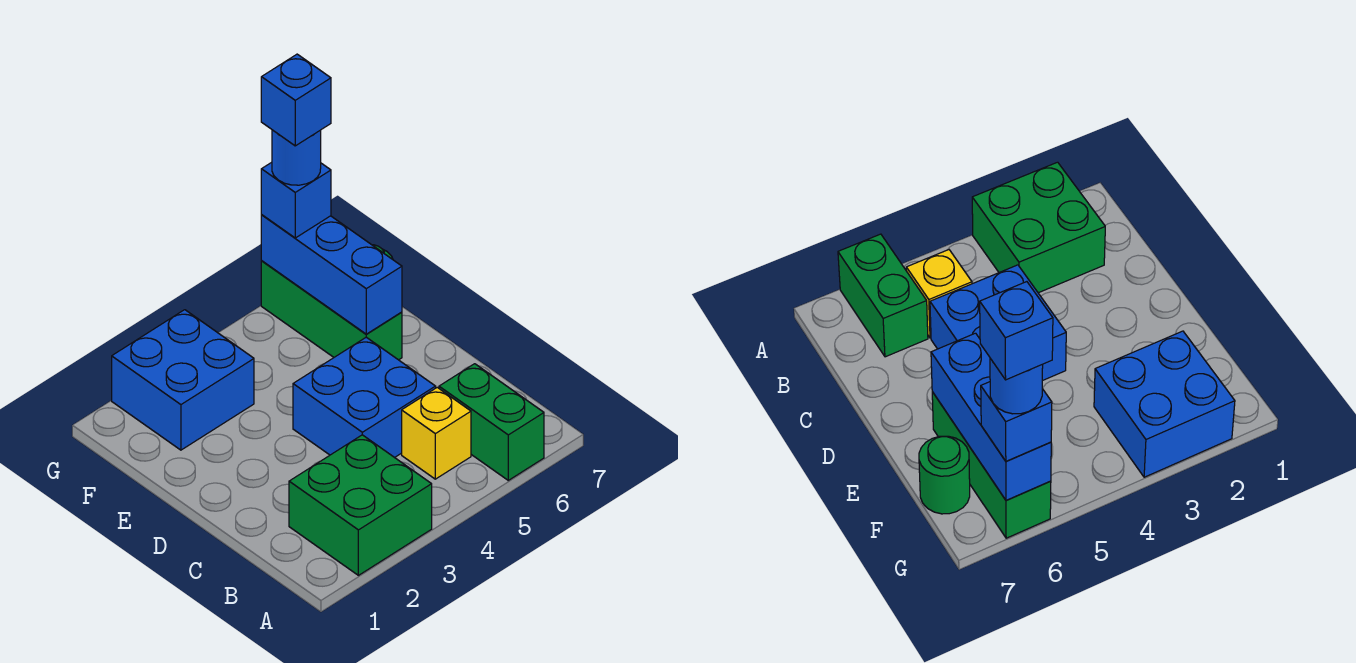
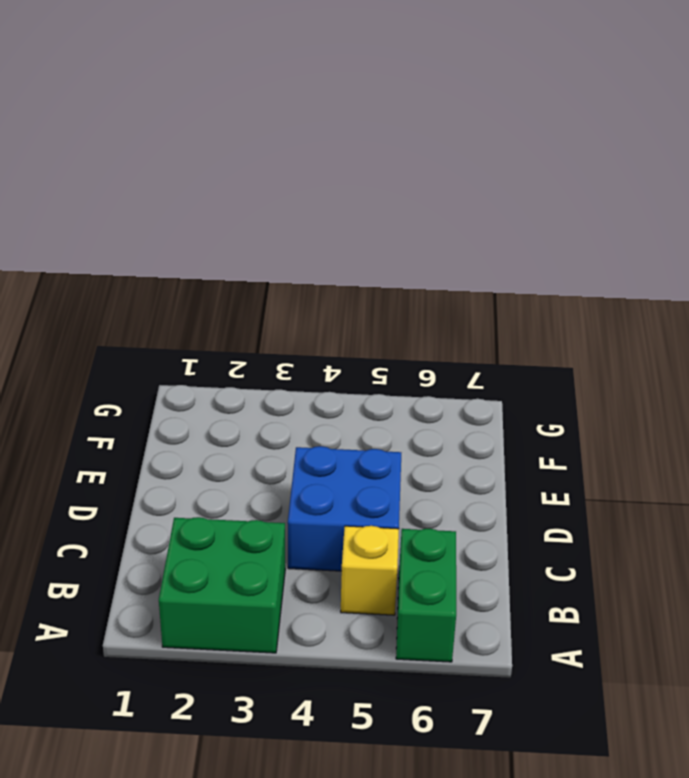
none -> green 1x3 brick [261,261,402,360]
none -> blue 2x2 brick [112,310,254,450]

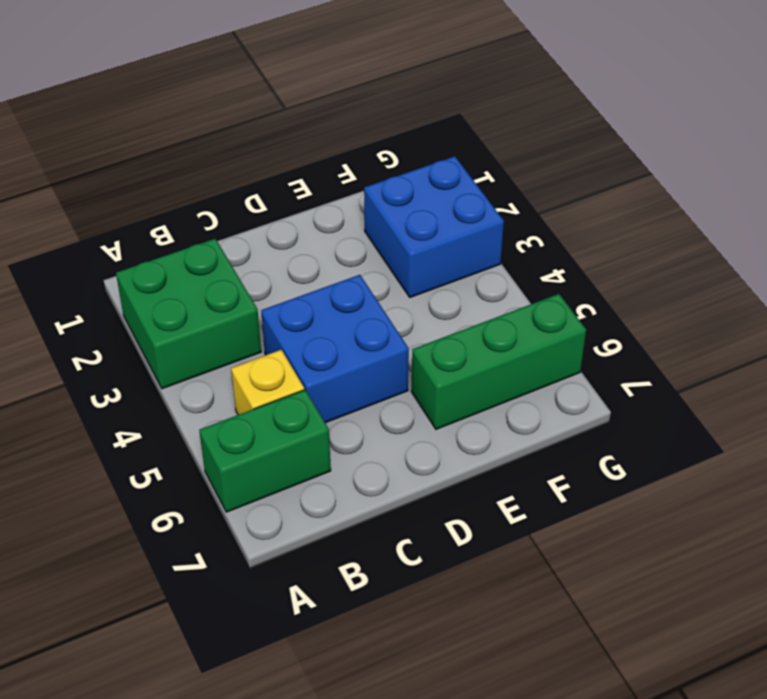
none -> green 1x1 round brick [919,436,970,514]
none -> blue 1x3 brick [261,215,402,334]

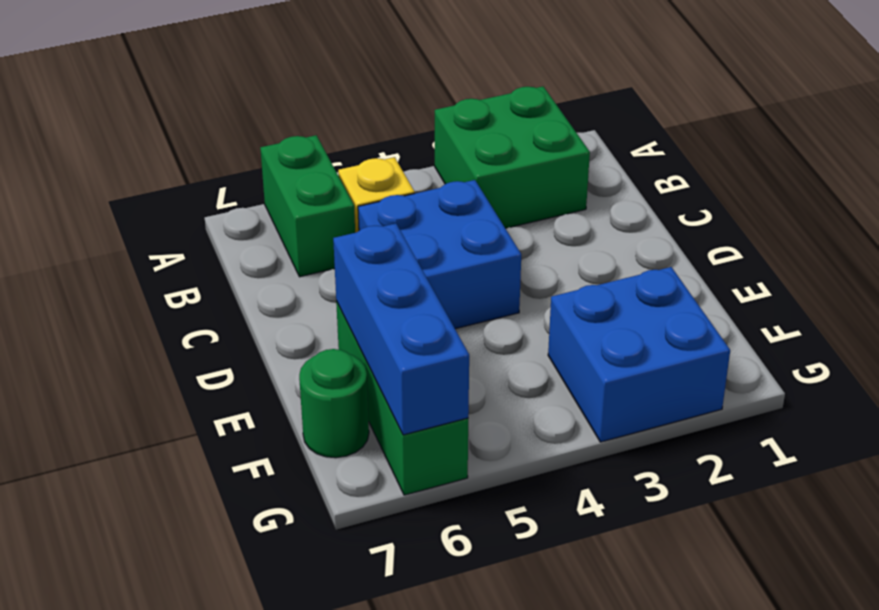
none -> blue 1x1 brick [261,162,331,238]
none -> blue 1x1 round brick [272,130,321,185]

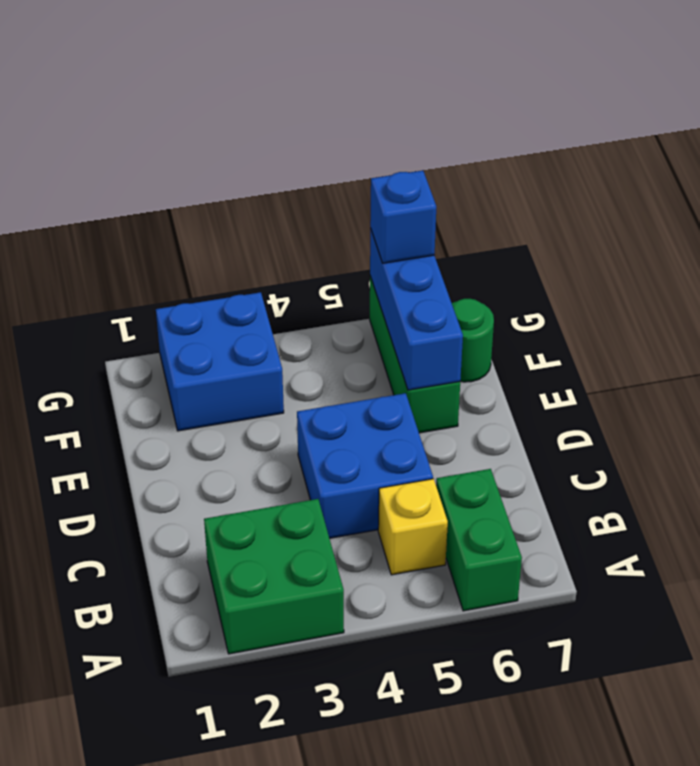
none -> blue 1x1 round brick [272,130,321,185]
none -> blue 1x1 brick [261,54,331,146]

